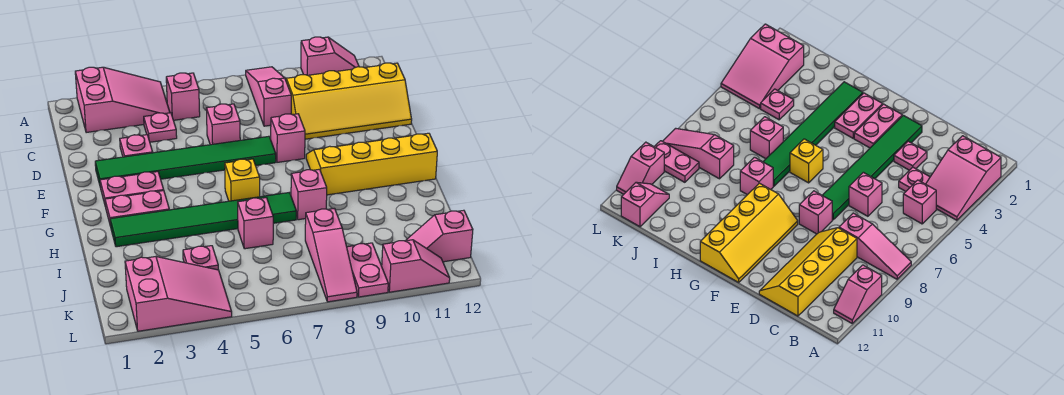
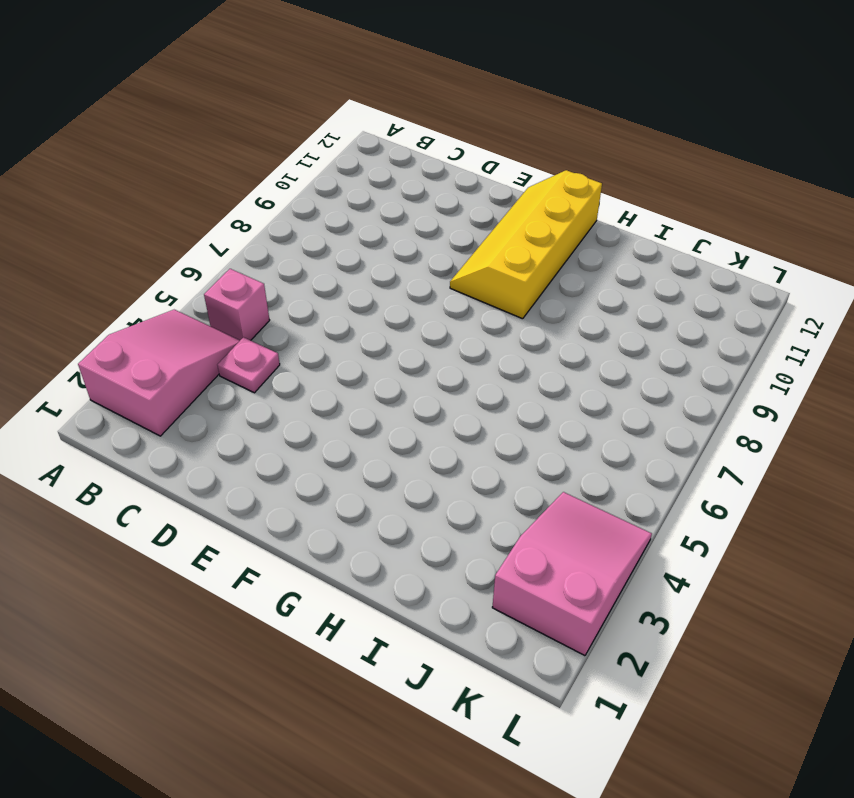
none -> pink 1x3 slope [246,67,291,126]
none -> pink 1x2 slope [301,37,359,75]
none -> yellow 2x4 slope [286,63,412,139]

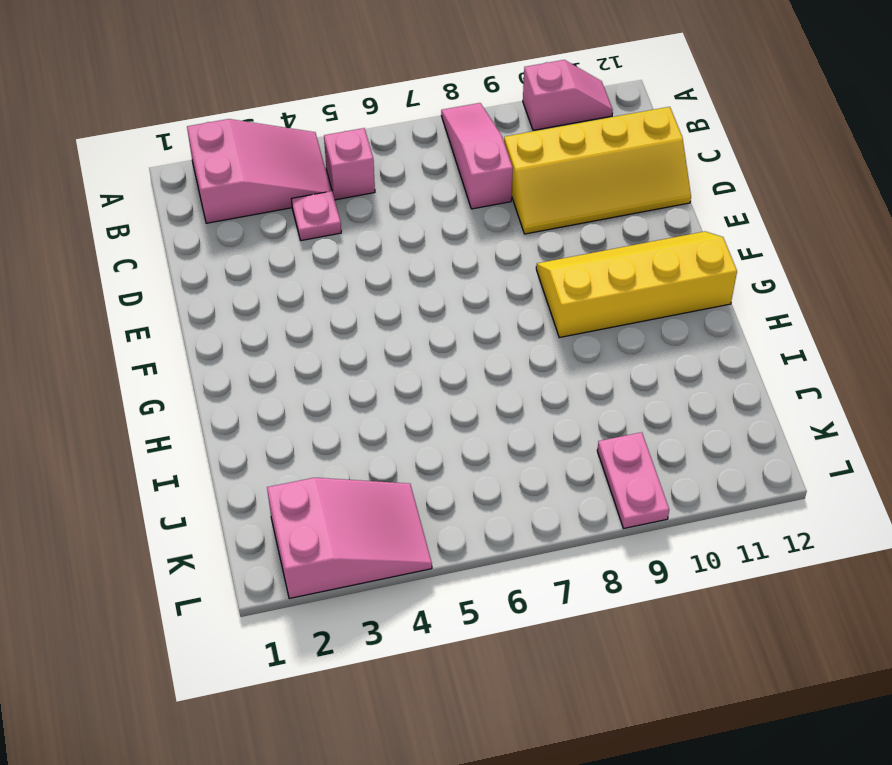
none -> pink 1x1 plate [120,135,153,157]
none -> pink 1x1 brick [206,104,240,145]
none -> green 1x6 tile [95,136,276,188]

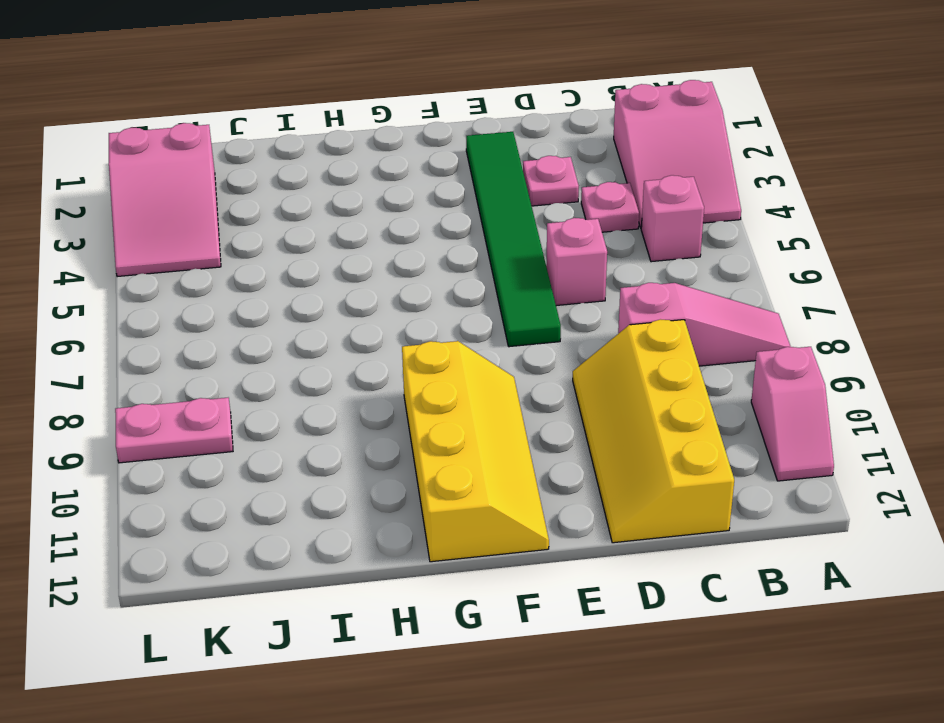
none -> pink 1x1 brick [271,114,305,162]
none -> pink 1x2 plate [100,172,164,207]
none -> pink 1x2 plate [105,191,169,226]

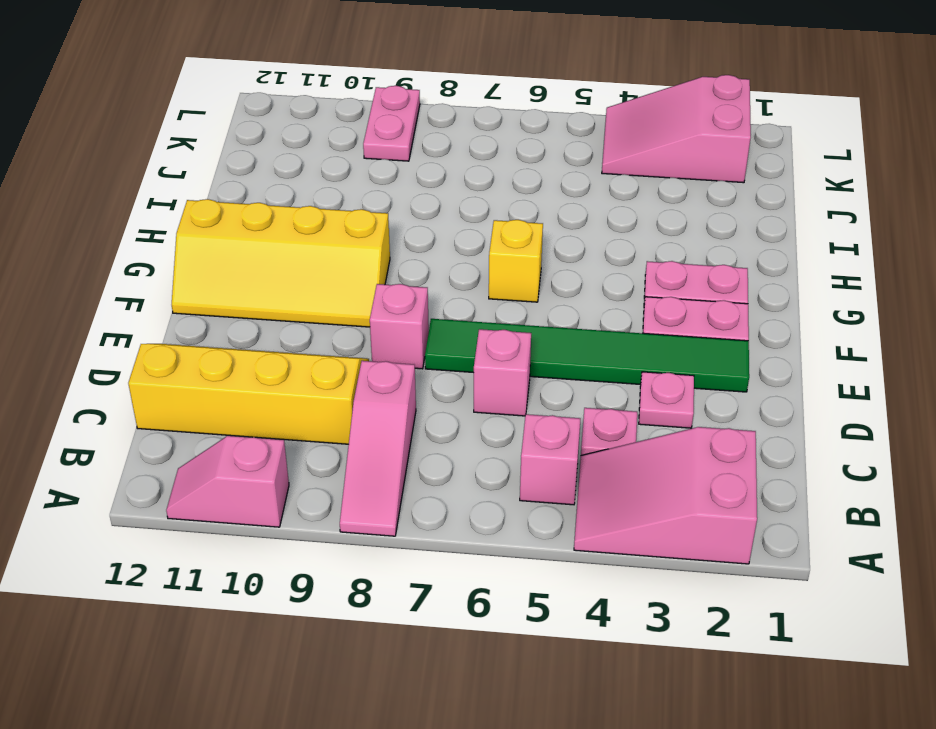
none -> green 1x6 tile [110,192,296,247]
none -> pink 1x1 brick [291,169,327,220]
none -> pink 1x1 brick [238,198,273,249]

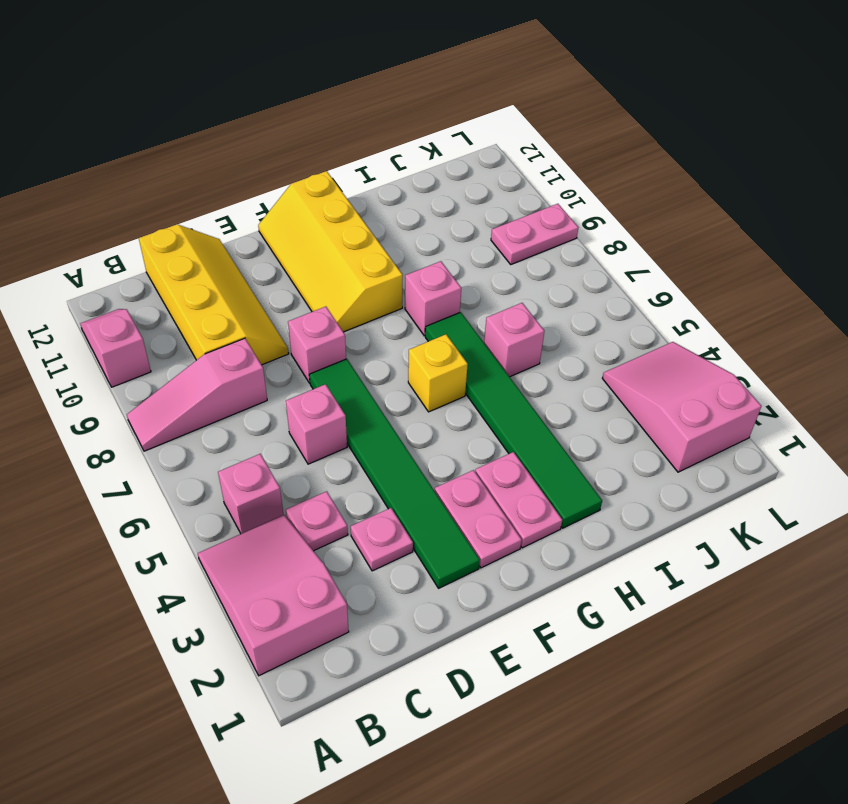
none -> pink 1x1 plate [183,246,218,270]
none -> pink 1x3 slope [305,208,357,302]
none -> pink 1x2 slope [406,210,473,262]

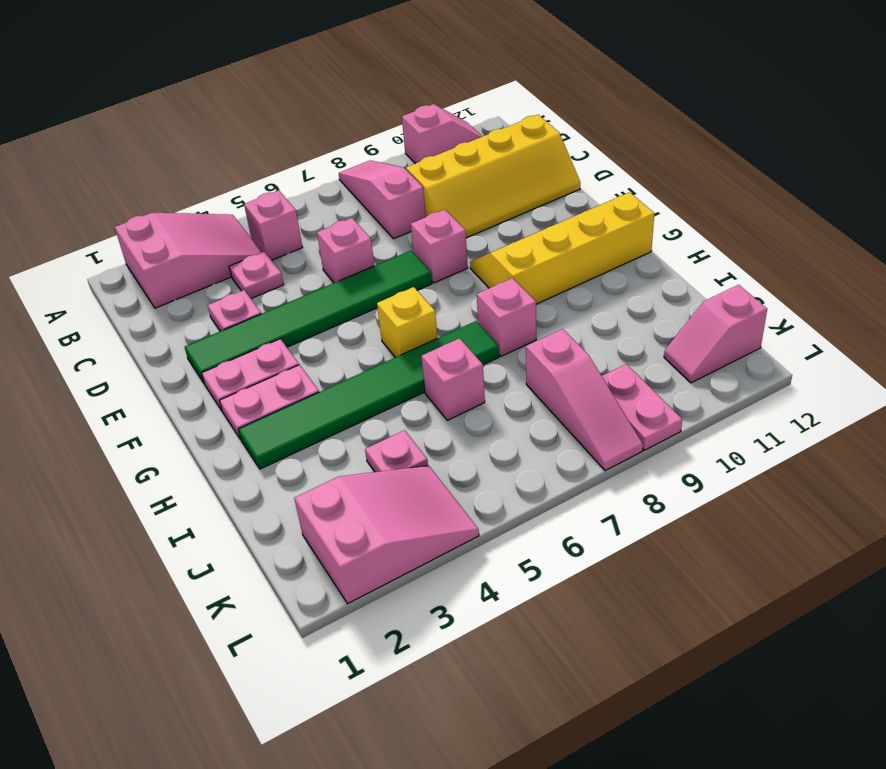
none -> pink 1x2 slope [382,240,450,292]

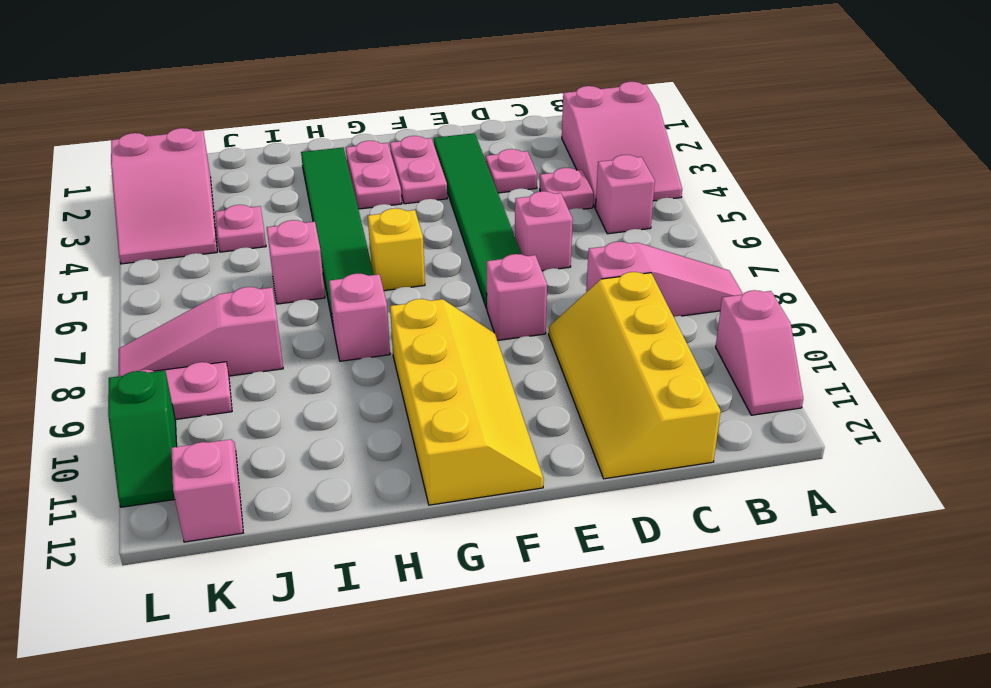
green 1x2 slope [108,370,177,507] -> pink 1x2 slope [382,240,450,292]

